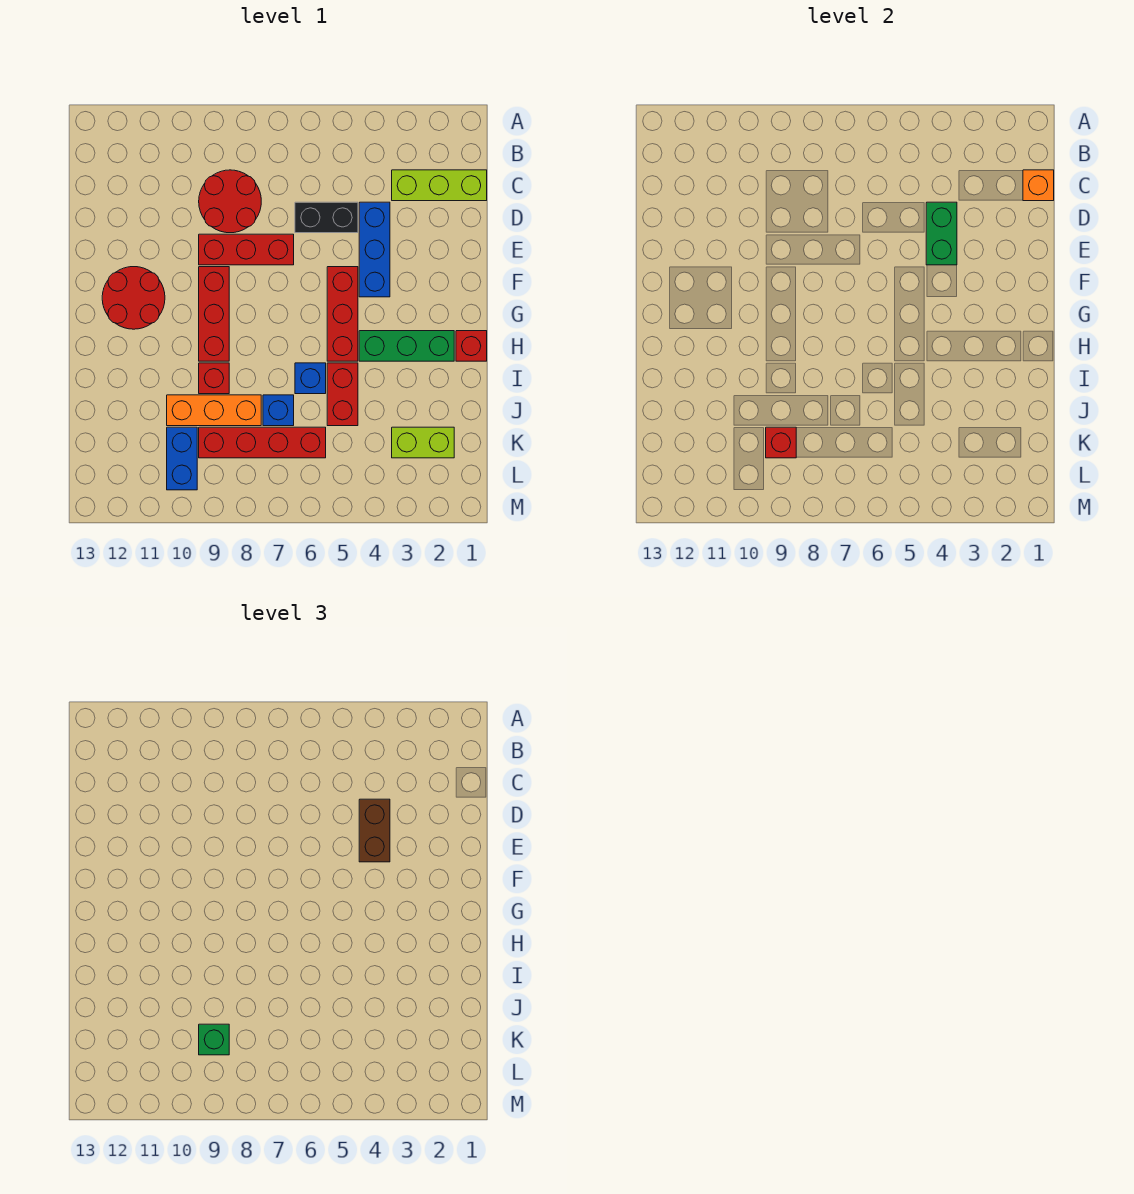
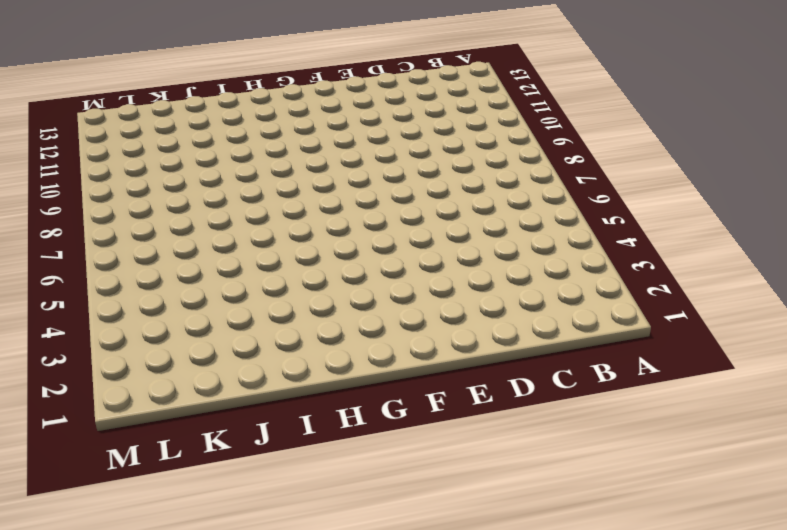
none -> lime 1x3 brick [392,170,487,201]
none -> red 2x2 round brick [199,170,261,233]
none -> blue 1x3 brick [359,202,390,297]

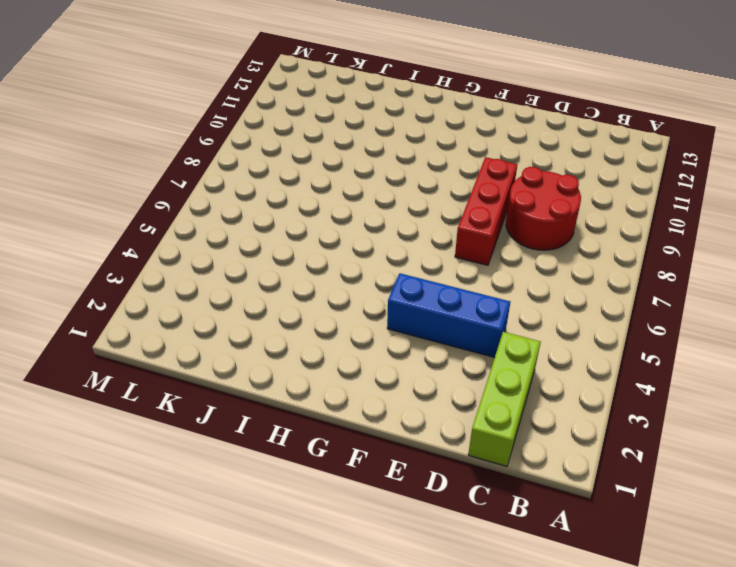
none -> black 1x2 brick [295,202,358,233]
none -> red 1x3 brick [327,267,358,361]
none -> red 1x3 brick [199,267,229,361]

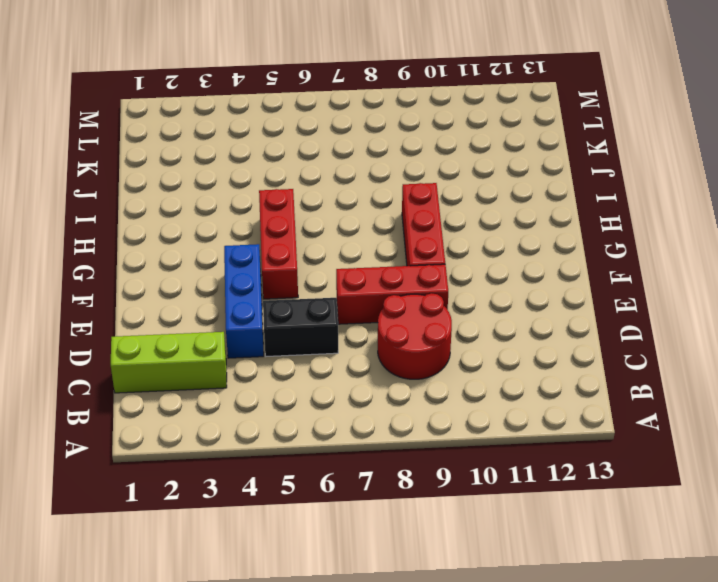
none -> red 2x2 round brick [102,267,165,329]
none -> red 1x1 brick [456,331,487,361]
none -> green 1x3 brick [359,331,454,361]

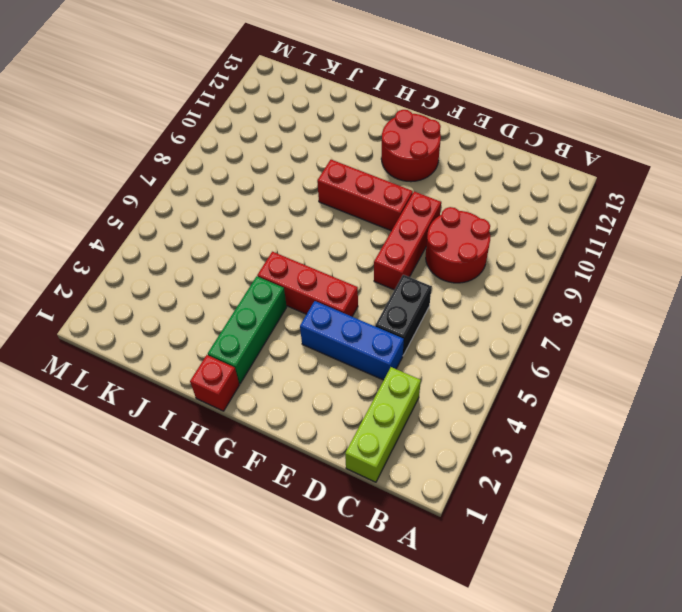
none -> red 1x2 brick [327,363,358,426]
none -> blue 1x1 brick [295,363,326,394]
none -> red 1x1 brick [199,363,229,394]

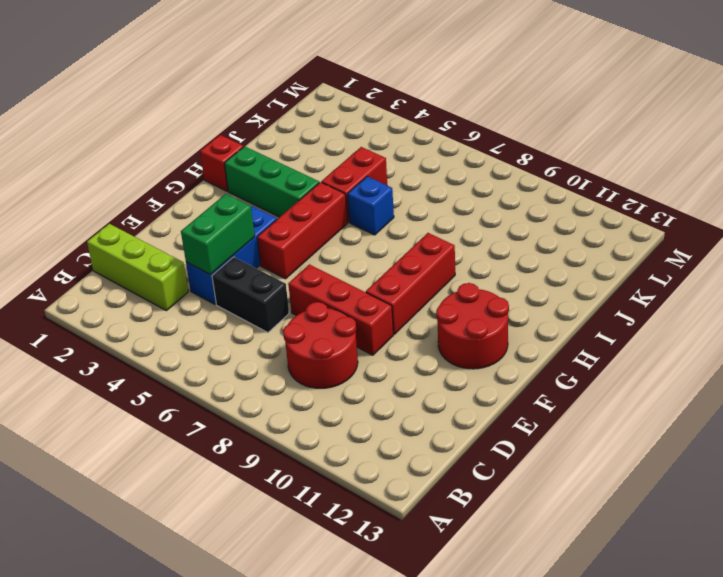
none -> red 1x1 brick [199,363,229,394]
none -> blue 1x1 brick [263,395,294,426]
none -> orange 1x3 brick [167,395,261,426]

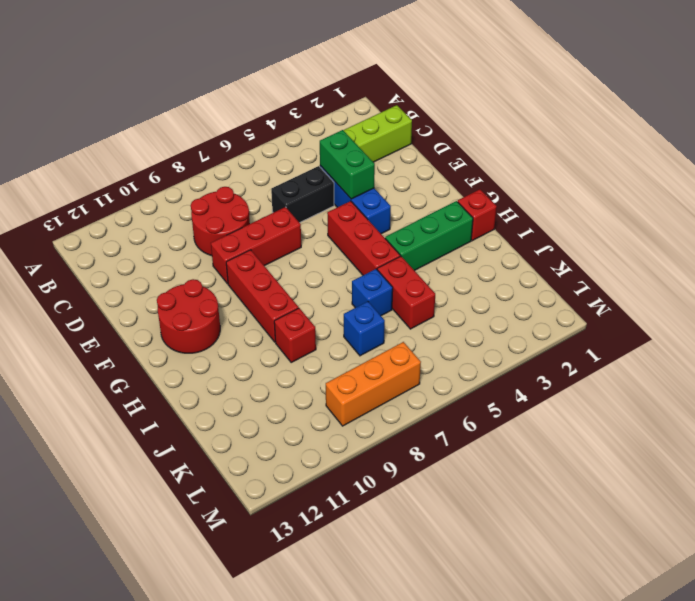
orange 1x3 brick [326,342,421,426] -> orange 1x3 brick moved to [167,395,261,426]
none -> lime 1x2 brick [392,427,454,458]
none -> red 1x4 brick [199,427,326,458]
none -> blue 1x2 brick [167,427,197,490]

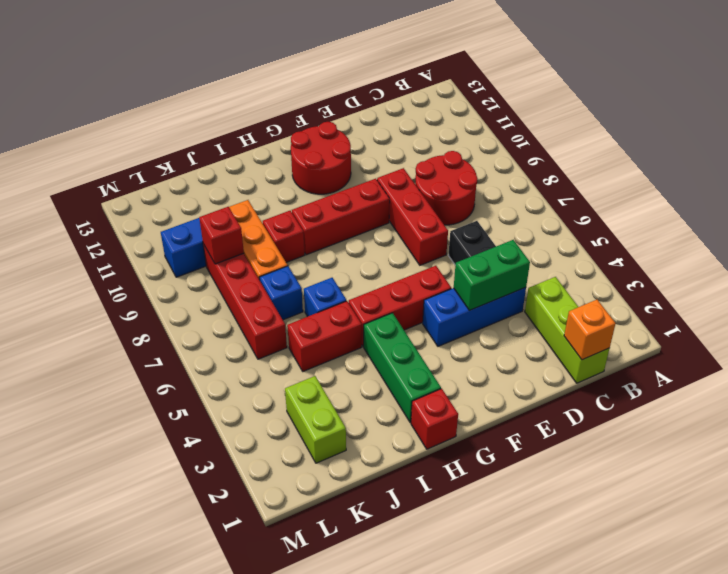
none -> brown 1x2 brick [359,799,390,862]
none -> green 1x1 brick [199,1024,229,1055]

